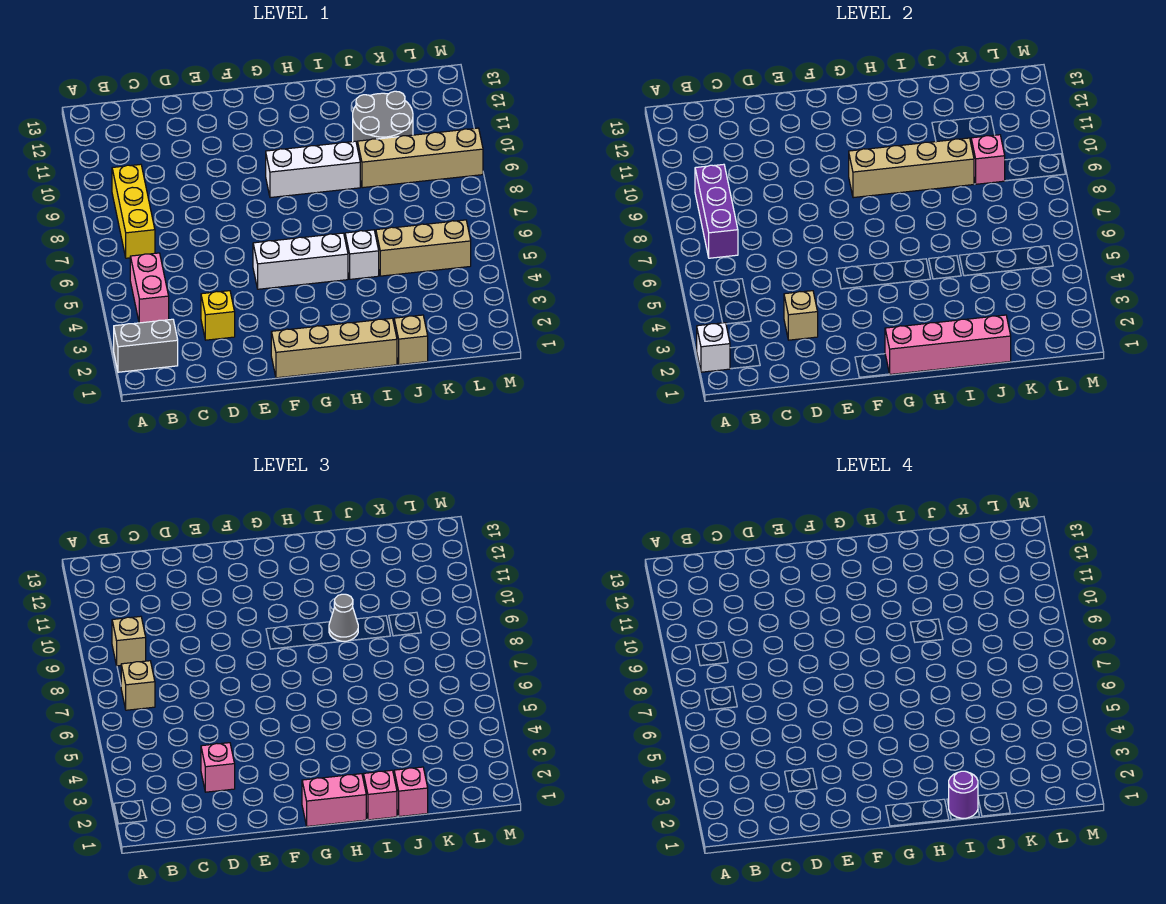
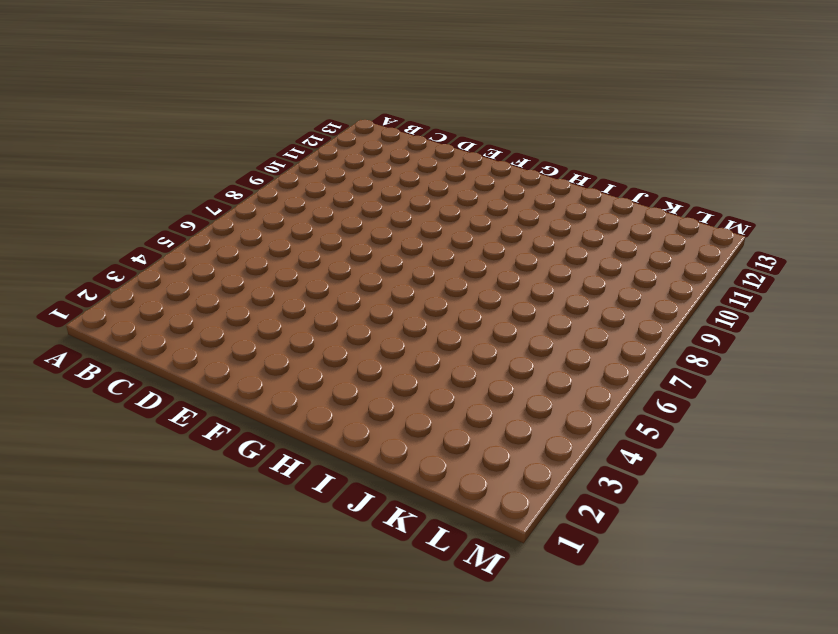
none -> grey 1x2 brick [114,319,178,372]
none -> pink 1x2 brick [130,253,169,323]
none -> yellow 1x3 brick [112,164,155,258]

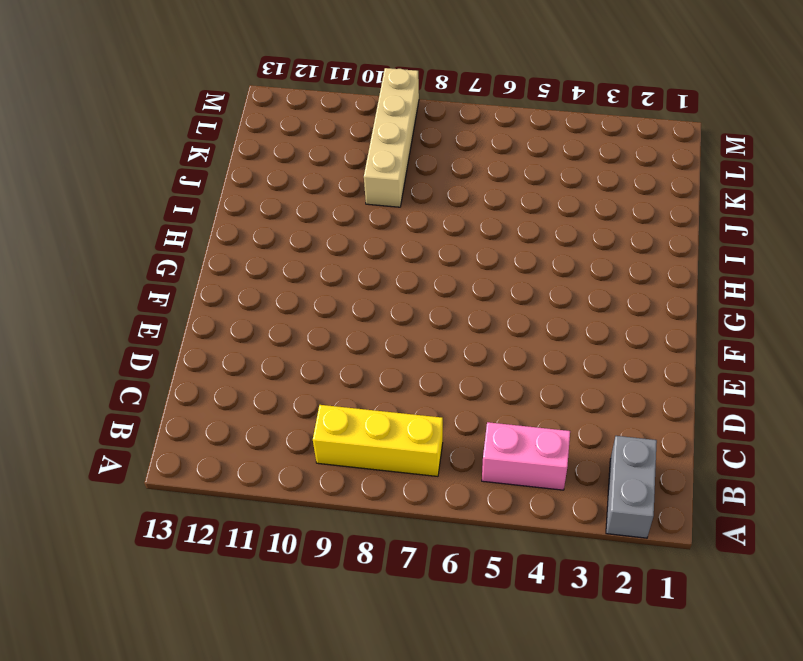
none -> yellow 1x1 brick [201,291,235,340]
none -> tan 1x4 brick [271,318,397,378]
none -> white 1x3 brick [253,233,348,289]

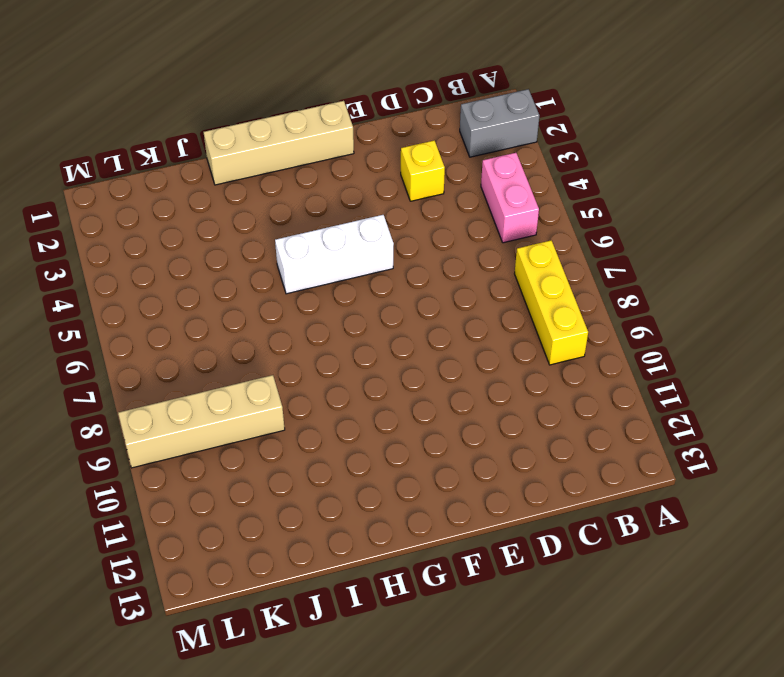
none -> white 1x3 brick [266,141,360,198]
none -> white 1x1 brick [345,230,379,279]
none -> tan 1x1 brick [394,315,428,365]

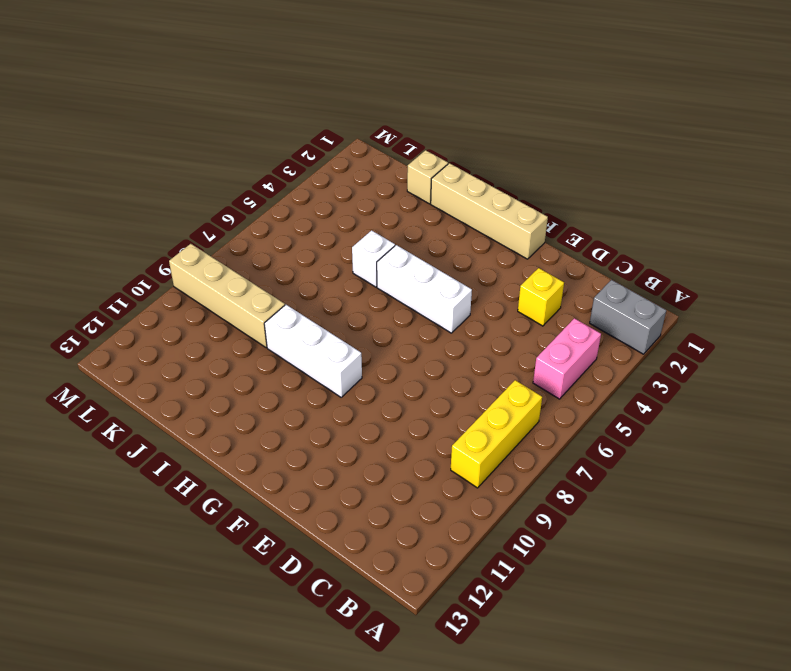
none -> tan 1x3 brick [376,220,471,276]
none -> grey 2x2 round brick [353,91,413,148]
none -> white 1x1 brick [697,323,730,372]

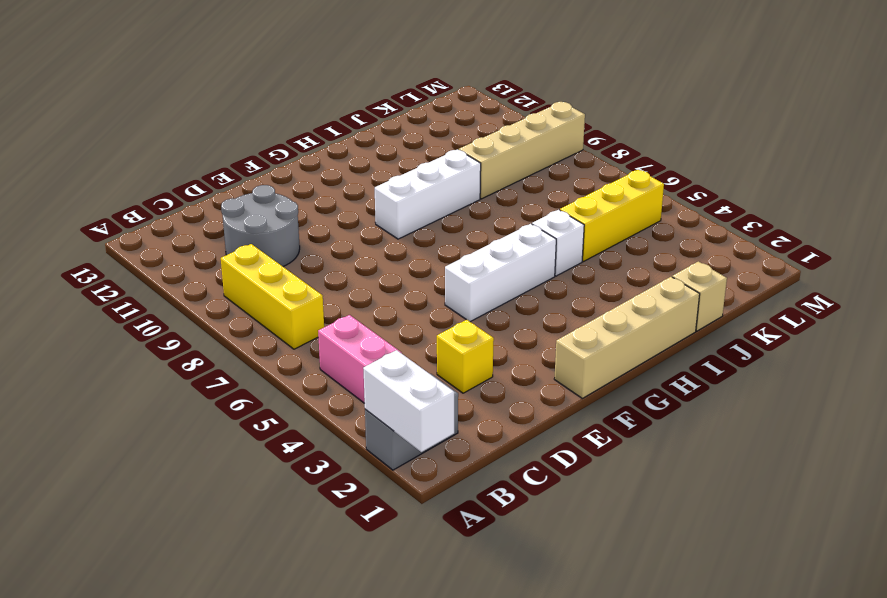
white 1x2 brick [363,350,454,452] -> white 1x1 brick [697,323,730,372]
grey 2x2 round brick [221,185,300,266] -> grey 2x2 round brick moved to [353,91,413,148]
yellow 1x3 brick [560,170,664,262] -> tan 1x3 brick [376,220,471,276]
none -> purple 1x3 brick [695,164,738,258]
none -> tan 1x1 brick [784,291,818,340]
none -> pink 1x4 brick [885,315,1011,375]

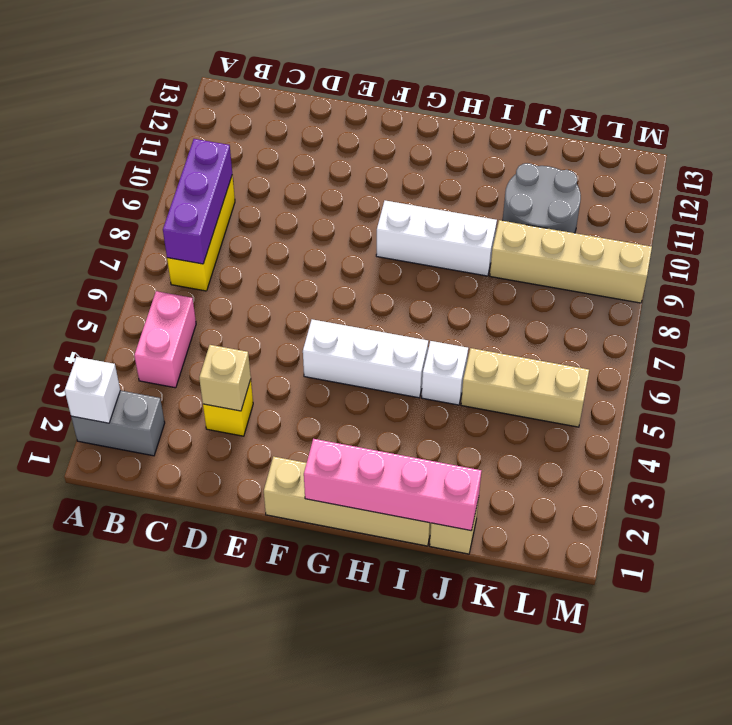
none -> tan 1x4 brick [849,138,974,198]
none -> pink 1x1 brick [971,135,1005,184]
none -> tan 1x1 brick [121,661,155,710]

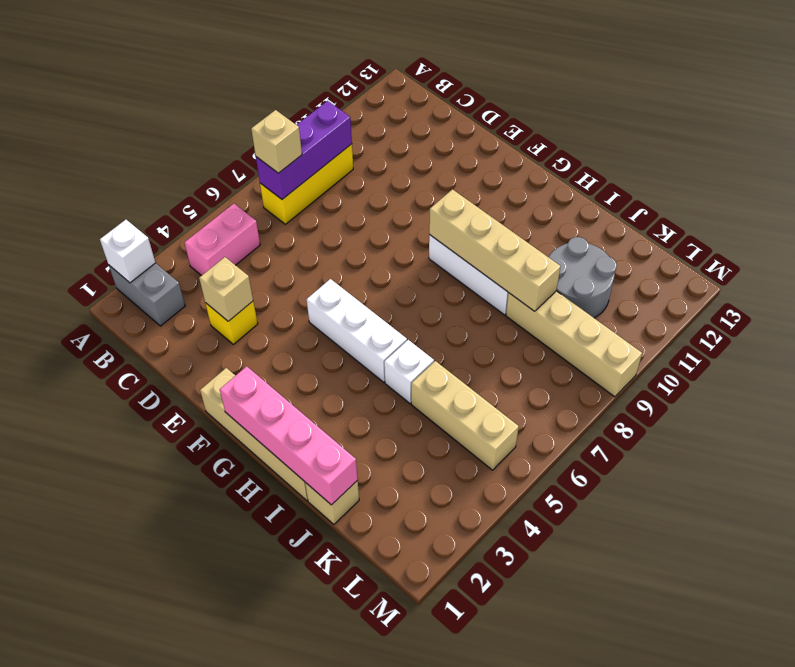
none -> pink 1x1 brick [971,135,1005,184]
none -> tan 1x1 brick [112,616,146,666]
none -> pink 1x1 brick [201,743,235,792]

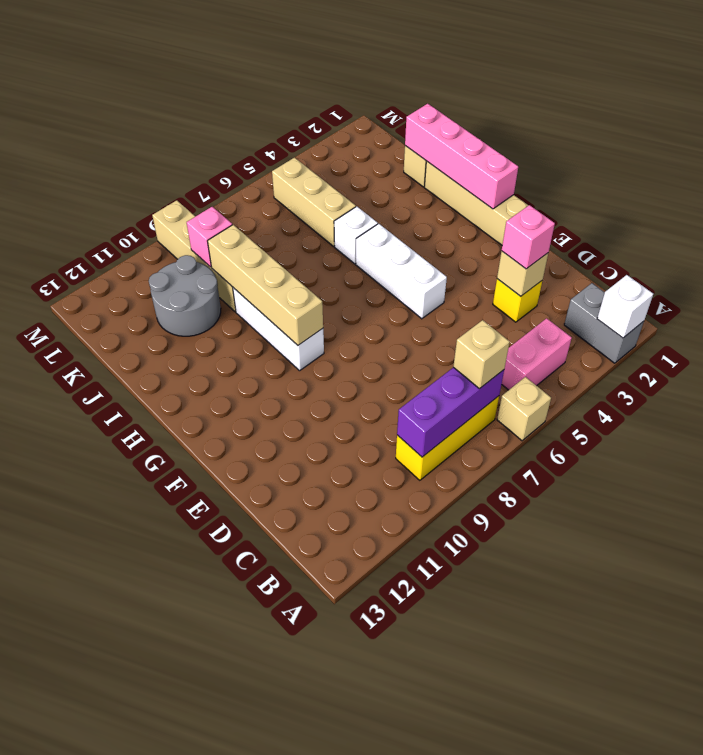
tan 1x1 brick [497,377,551,441] -> tan 1x1 brick moved to [112,616,146,666]
none -> pink 1x2 brick [302,774,366,827]
none -> pink 1x1 brick [363,770,397,820]
none -> grey 1x1 cone [329,594,358,641]

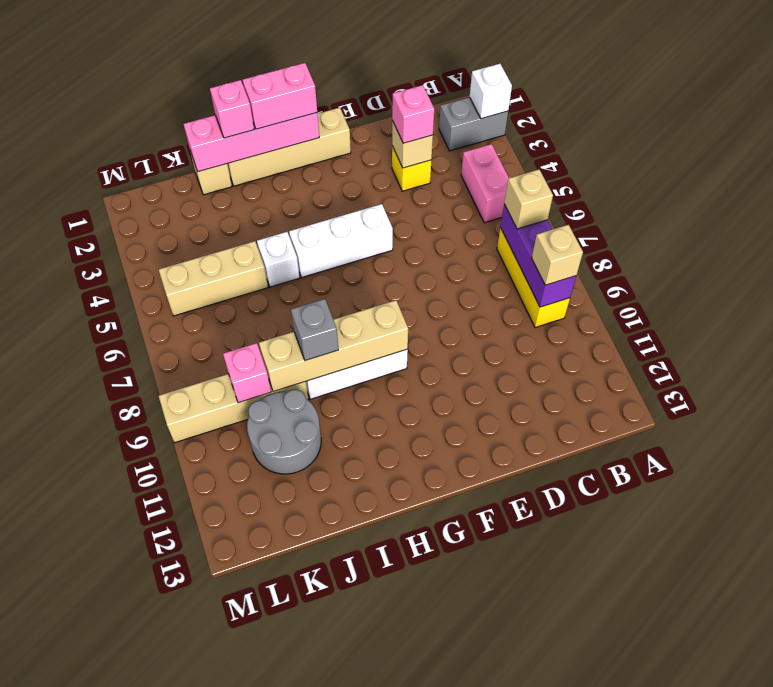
grey 1x1 brick [291,299,338,361] -> grey 1x1 cone [329,594,358,641]
none -> pink 1x1 brick [394,767,428,817]
none -> purple 1x1 round brick [949,771,978,818]

